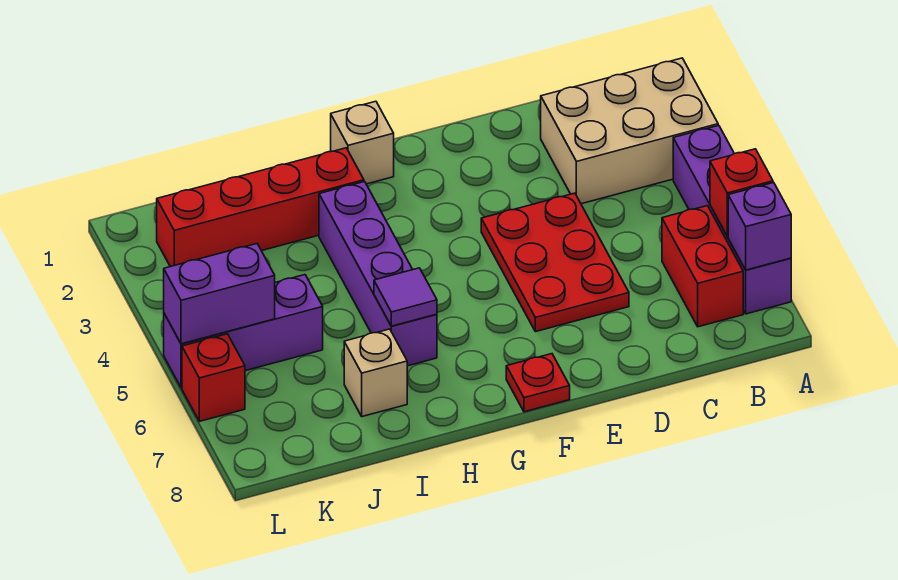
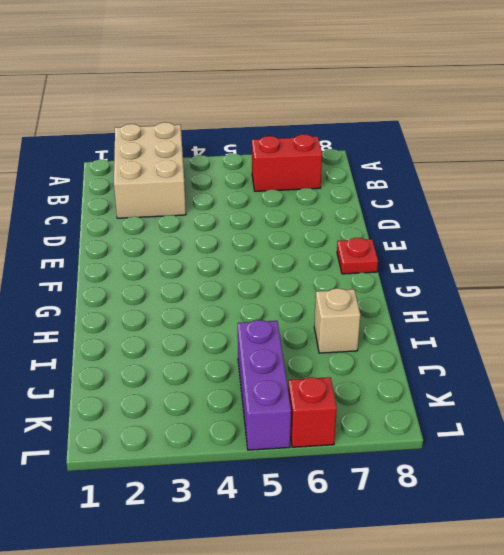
none -> purple 1x4 brick [673,125,791,314]
none -> red 2x3 plate [481,193,629,332]
none -> tan 1x1 brick [331,101,394,184]

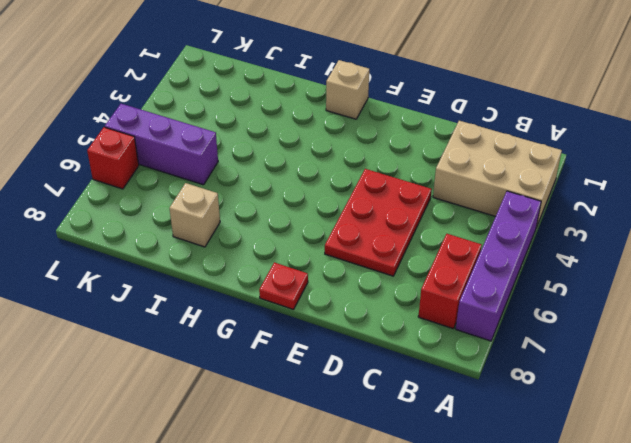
none -> red 1x4 brick [157,148,364,267]
none -> purple 1x4 brick [319,182,437,366]
none -> red 1x1 brick [710,149,773,236]

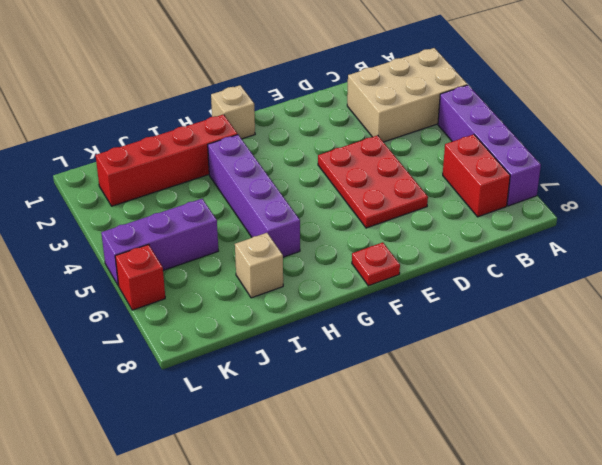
none -> red 1x1 brick [710,149,773,236]
none -> purple 1x1 brick [728,183,791,270]
none -> purple 1x1 tile [374,268,437,326]

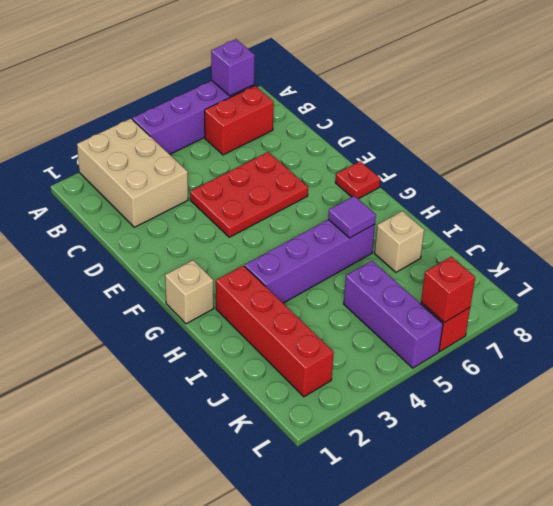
red 1x1 brick [421,257,475,323] -> red 1x1 brick moved to [710,149,773,236]
none -> purple 1x2 brick [164,244,275,344]

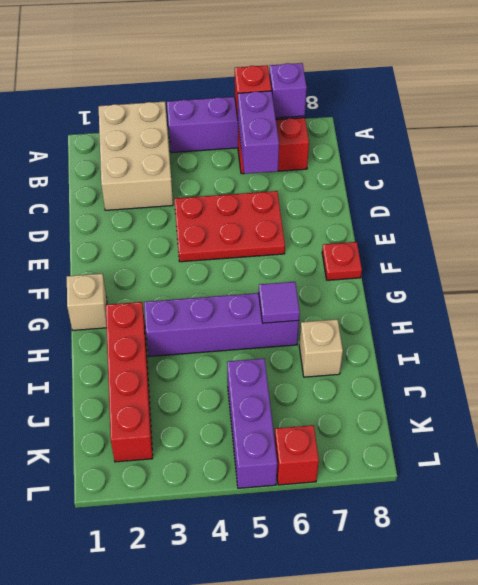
purple 1x2 brick [238,91,279,174] -> purple 1x2 brick moved to [164,244,275,344]

